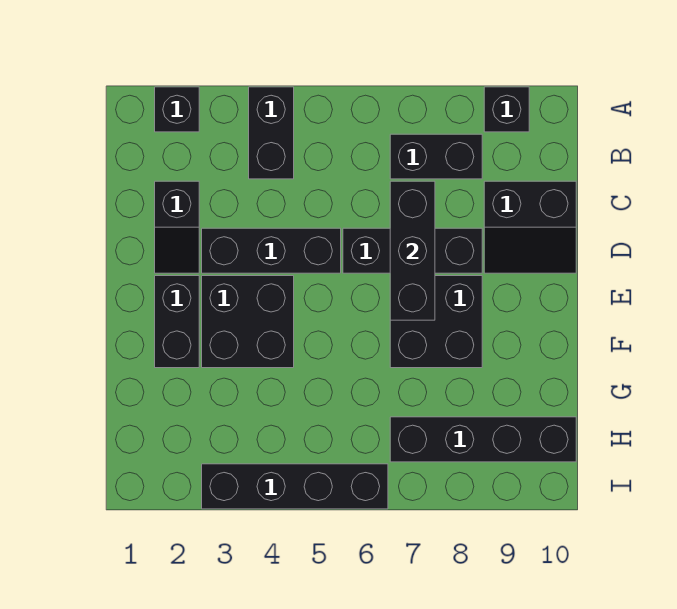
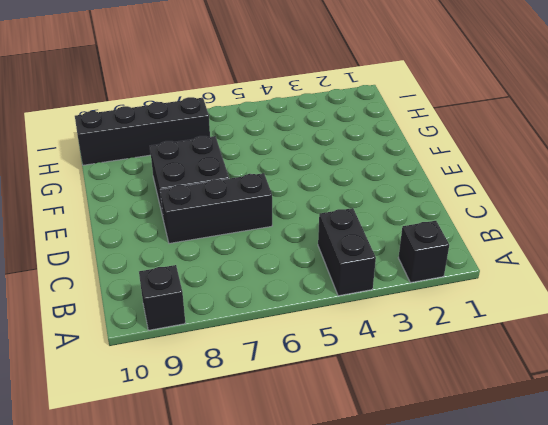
none -> black 1x2 brick [390,134,482,179]
none -> black 1x2 slope [155,181,199,273]
none -> black 2x2 slope [484,181,576,273]

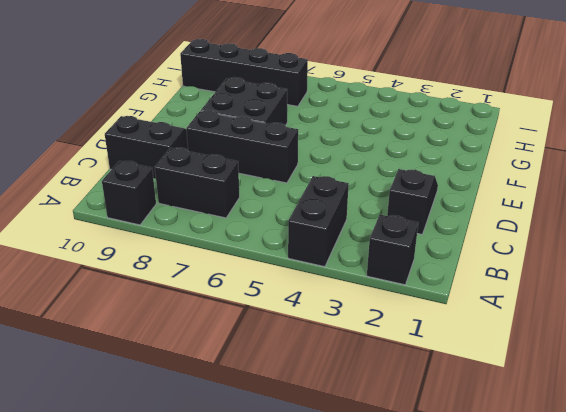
none -> black 1x3 brick [202,228,341,273]
none -> black 1x2 brick [155,276,199,368]
none -> black 2x2 brick [202,276,294,368]

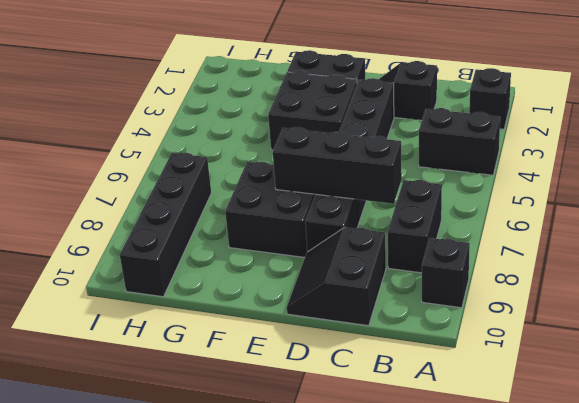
none -> black 1x4 brick [202,464,388,509]

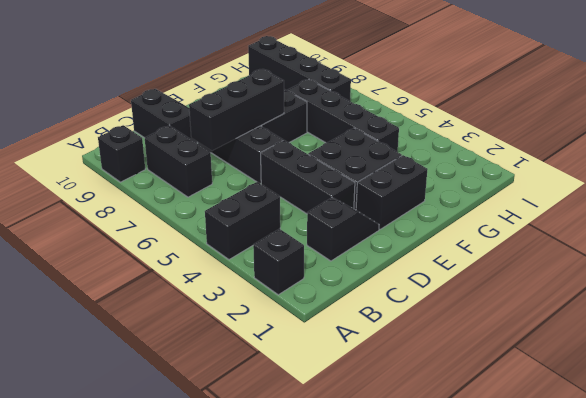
black 1x4 brick [288,79,399,152] -> black 1x4 brick moved to [202,464,388,509]

